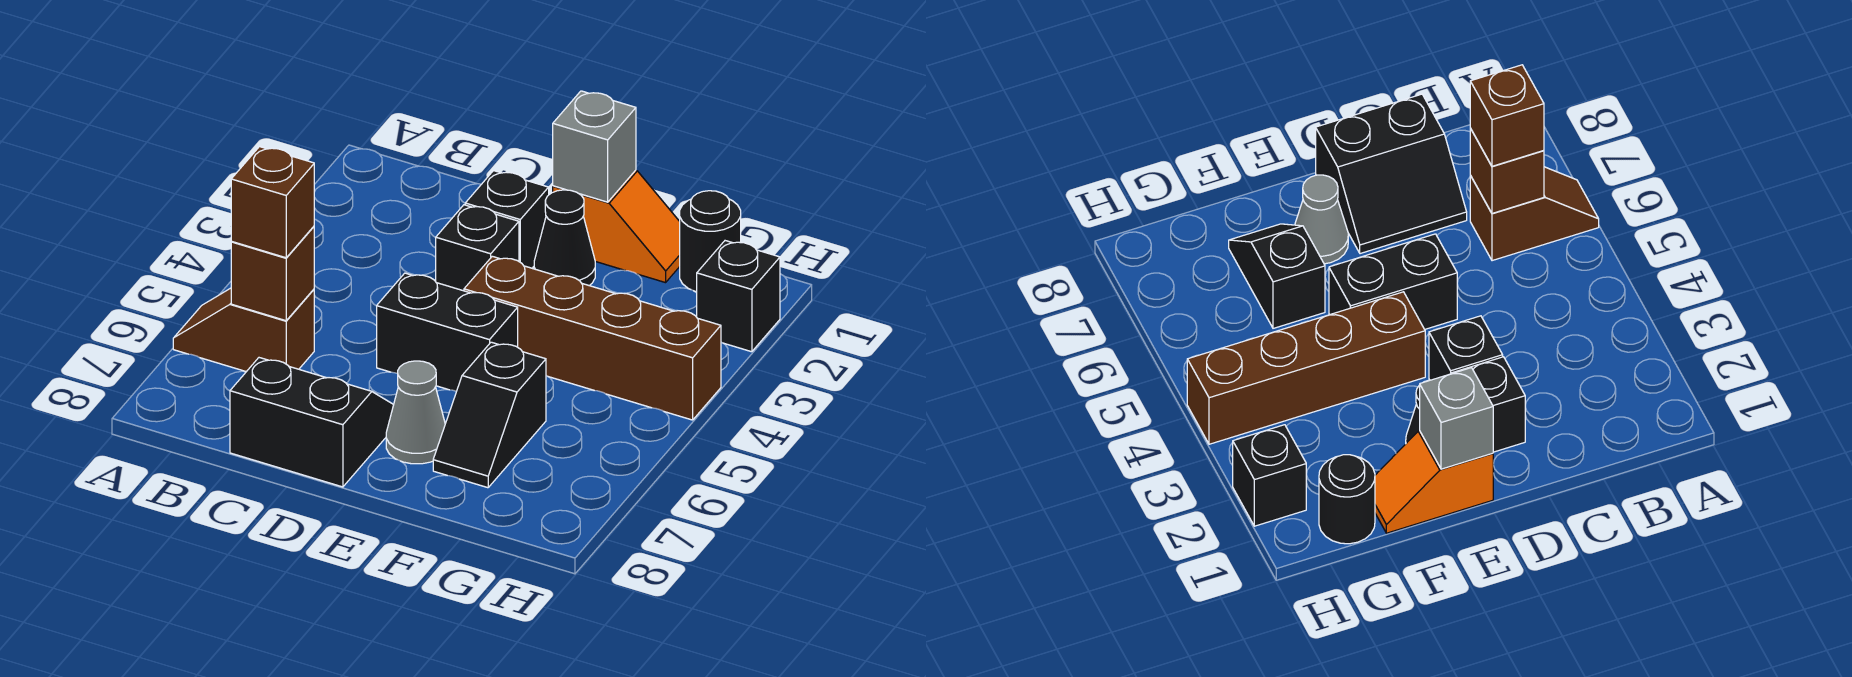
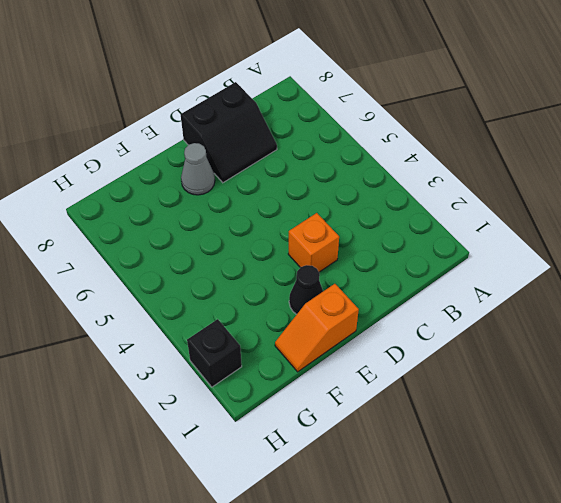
orange 1x1 brick [288,213,339,272] -> black 1x1 brick [436,205,519,291]
none -> brown 1x2 slope [173,288,314,372]
none -> black 1x1 brick [465,171,549,268]
none -> black 1x2 brick [377,273,518,391]

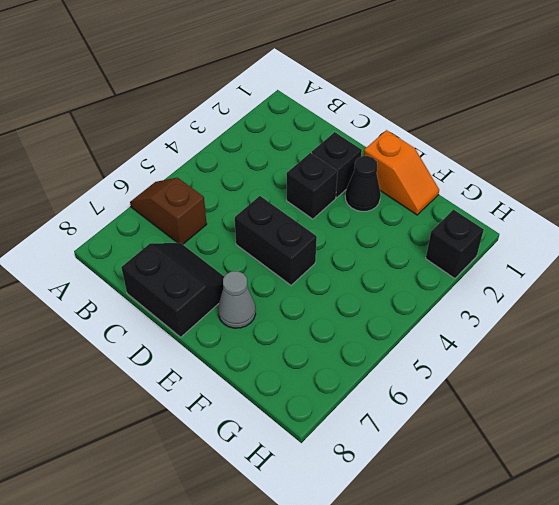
none -> brown 1x4 brick [464,256,721,420]
none -> black 1x2 slope [433,342,546,488]
none -> black 1x1 round brick [680,191,741,292]

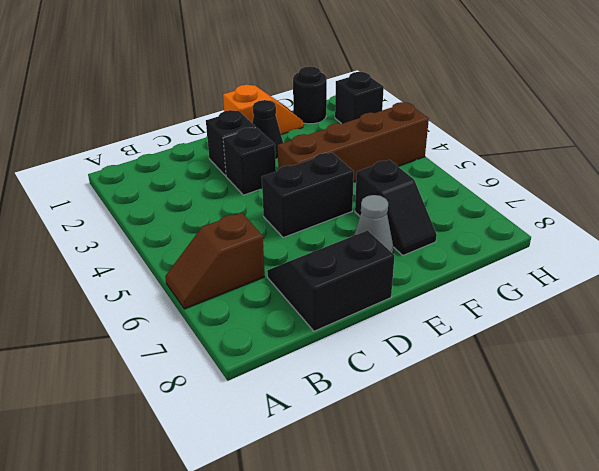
none -> brown 1x1 brick [231,227,314,321]
none -> grey 1x1 brick [553,91,636,202]
none -> brown 1x1 brick [231,147,314,258]

